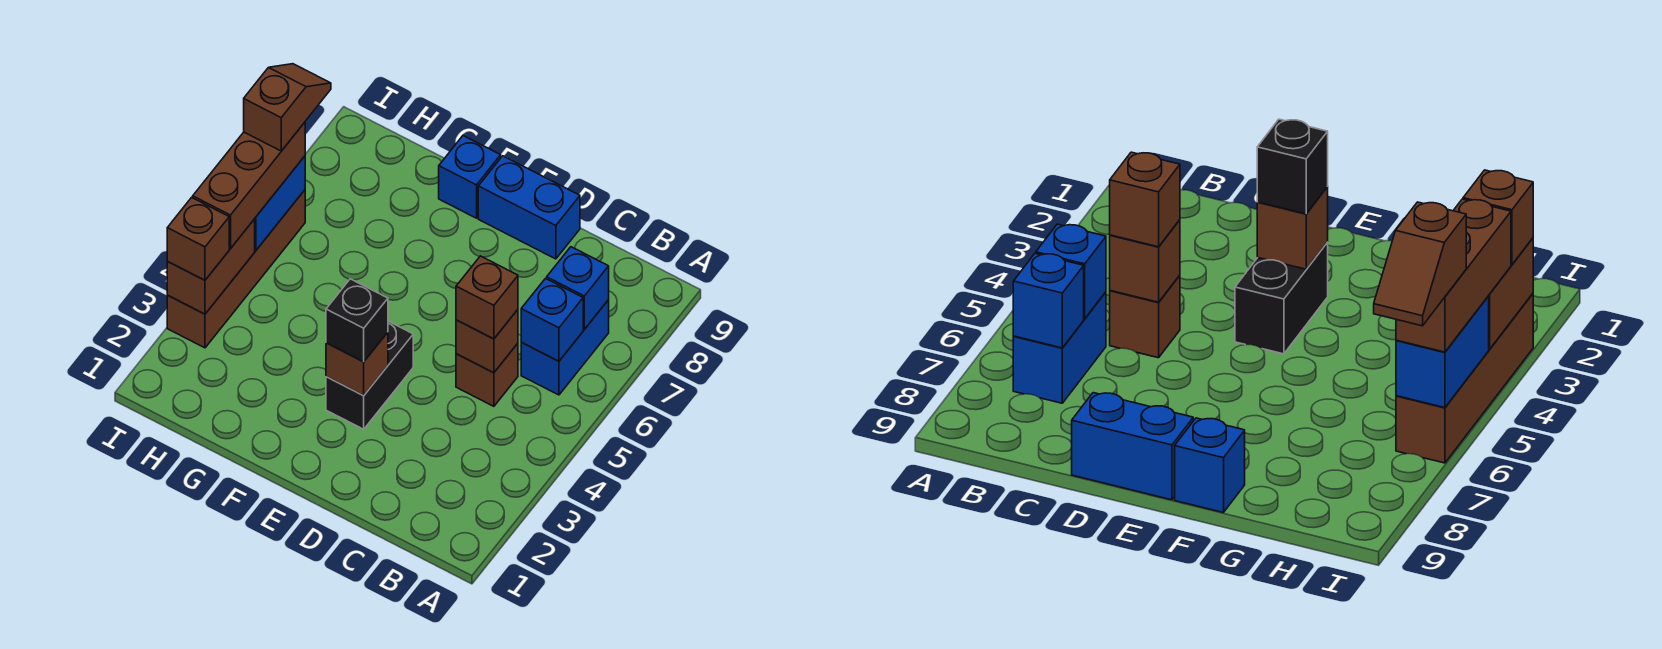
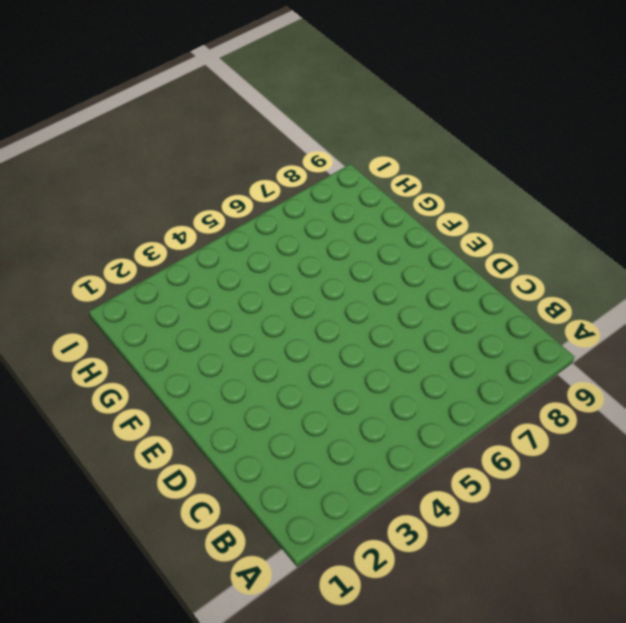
none -> blue 1x2 brick [521,300,609,395]
none -> brown 1x1 brick [456,343,518,406]
none -> blue 1x2 brick [478,156,580,259]

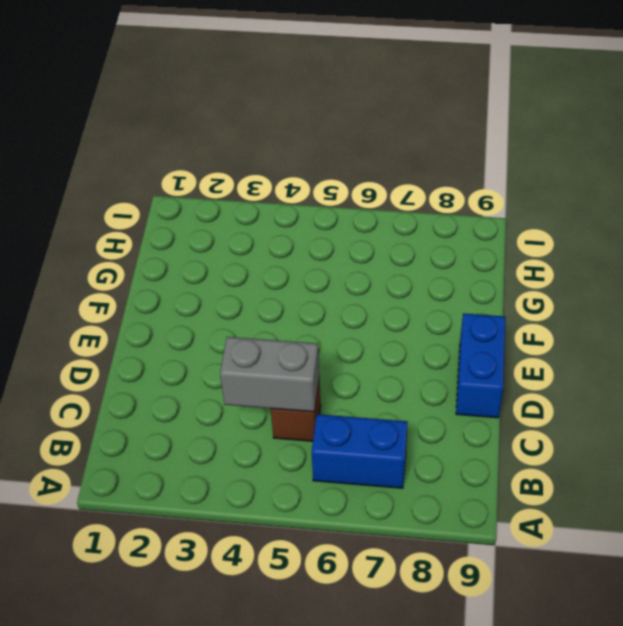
grey 1x2 brick [220,337,319,412] -> brown 1x1 brick [456,310,518,373]
none -> black 1x2 brick [326,321,413,429]
none -> blue 1x1 brick [439,136,501,218]
none -> brown 1x4 brick [167,190,305,348]

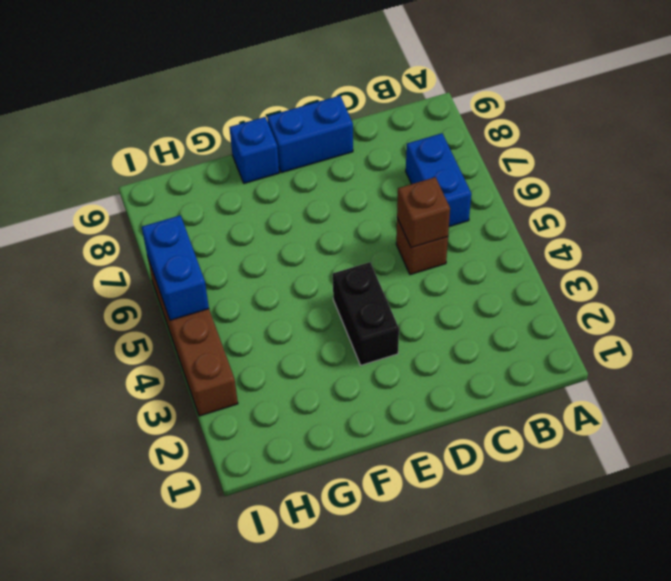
none -> blue 1x1 brick [521,279,583,361]
none -> blue 1x1 brick [547,247,609,329]
none -> brown 1x1 brick [326,332,388,396]

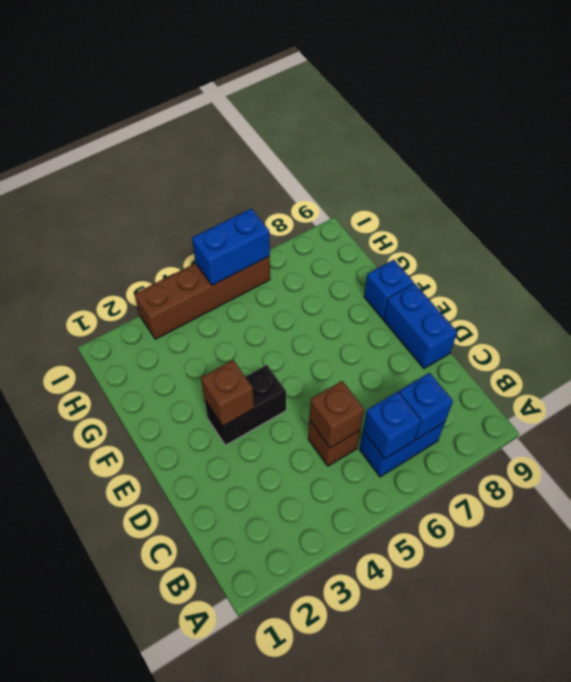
none -> brown 1x2 brick [167,219,255,314]
none -> brown 1x1 brick [456,256,518,339]
none -> black 1x1 brick [326,279,388,362]

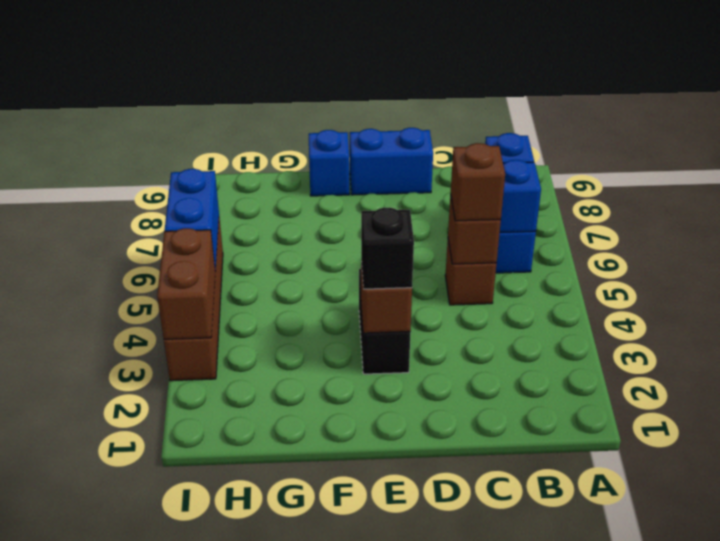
none -> brown 1x1 brick [167,198,229,280]
none -> brown 1x3 brick [193,122,305,249]
none -> brown 1x2 slope [244,64,331,151]

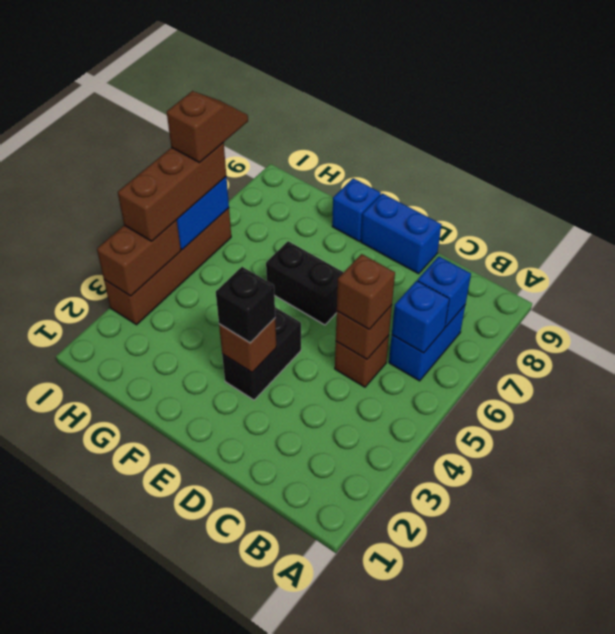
black 1x2 brick [266,241,344,325] -> none
none -> brown 1x1 brick [167,198,229,280]

